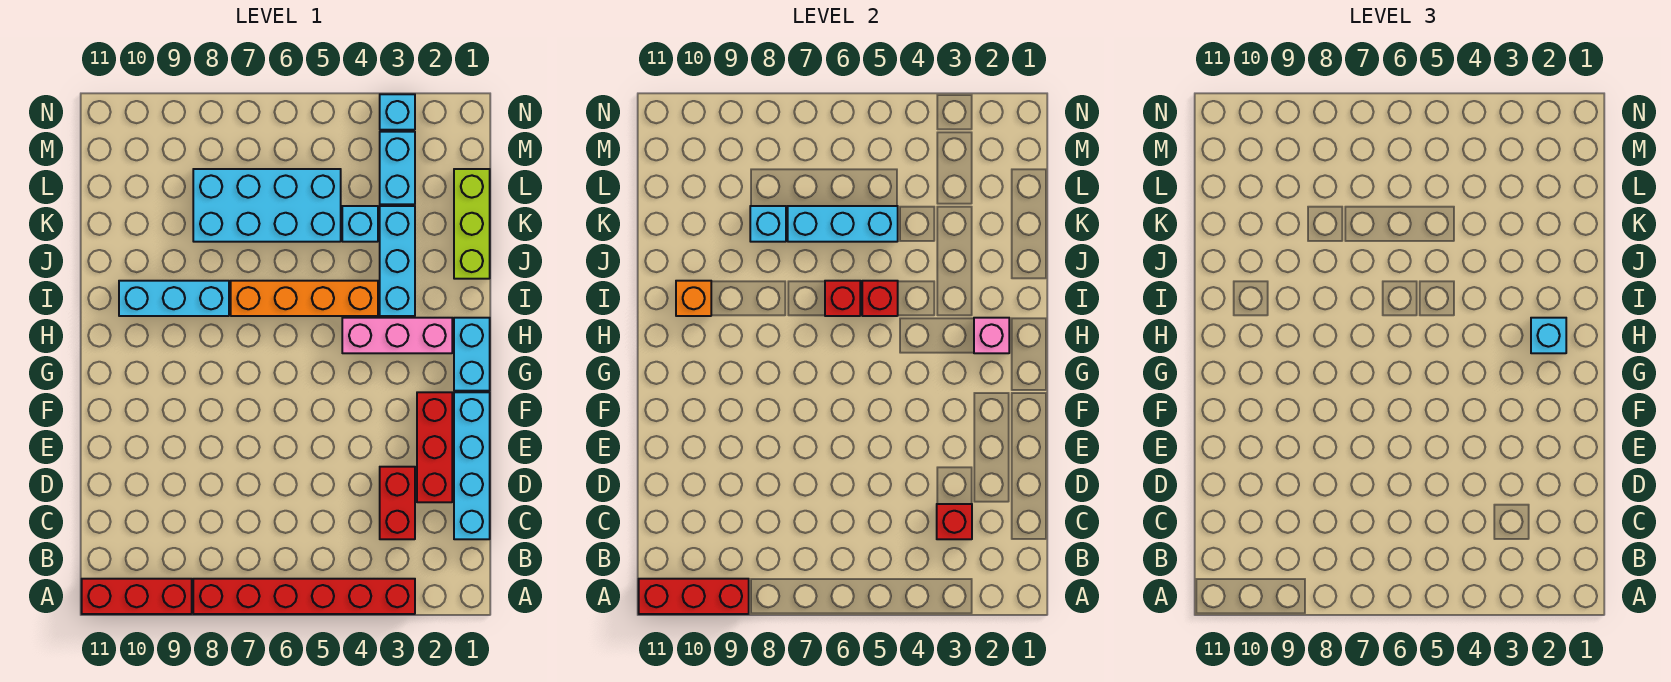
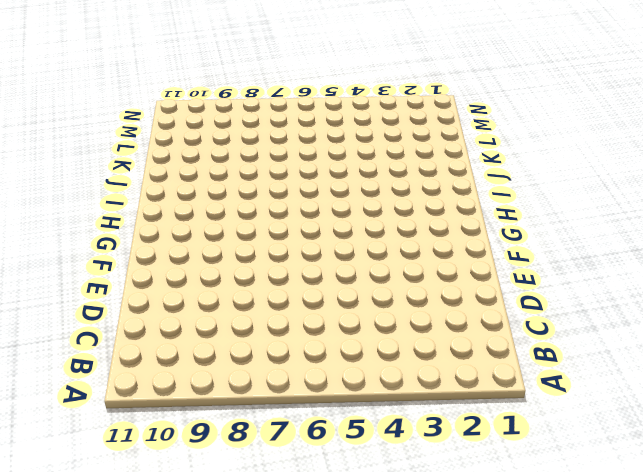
none -> red 1x6 brick [193,579,415,614]
none -> red 1x3 brick [82,579,192,614]
none -> cyan 1x4 brick [454,392,490,539]

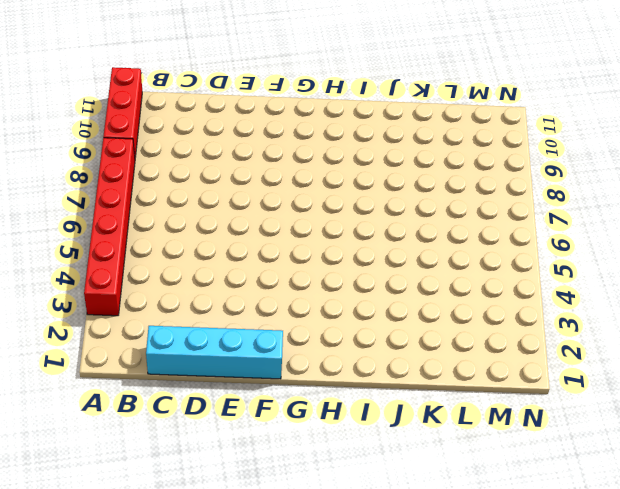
none -> red 1x2 brick [380,467,415,539]
none -> red 1x3 brick [417,392,452,502]
none -> cyan 1x2 brick [454,318,490,391]

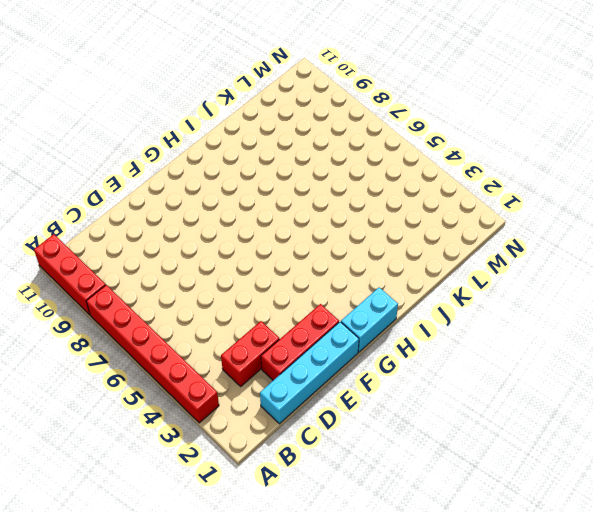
none -> pink 1x3 brick [342,318,452,353]
none -> cyan 1x3 brick [380,206,415,316]
none -> orange 1x4 brick [231,281,378,316]

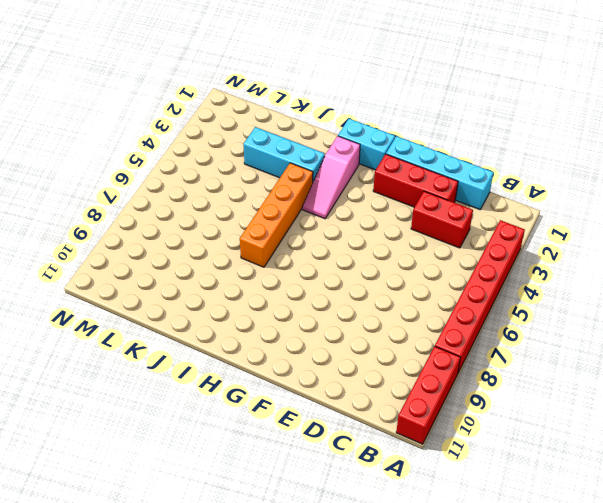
pink 1x3 slope [302,136,360,219] -> pink 1x3 brick [342,318,452,353]
none -> cyan 1x3 brick [119,281,229,316]
none -> lime 1x3 brick [454,169,490,279]
none -> cyan 1x1 brick [342,206,378,242]

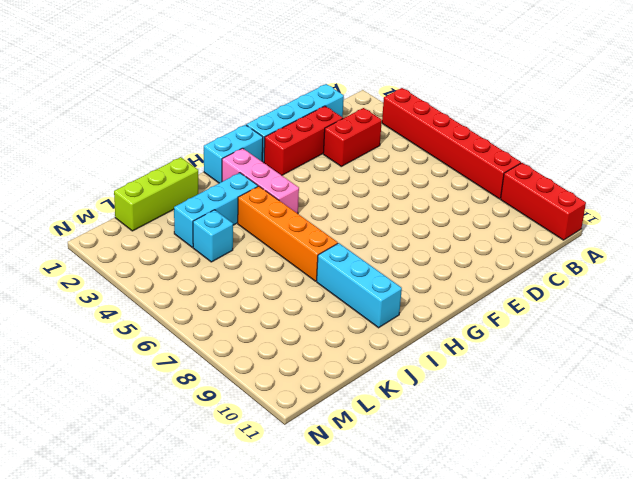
none -> cyan 2x4 brick [193,169,341,242]
none -> cyan 1x2 brick [380,132,415,204]
none -> cyan 1x1 brick [380,94,415,130]

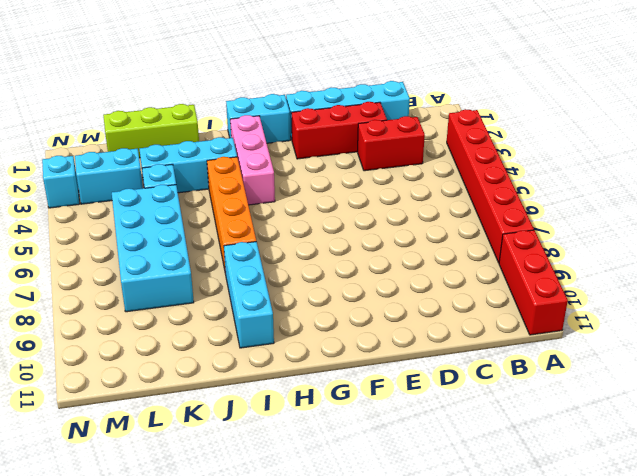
none -> red 1x3 brick [639,579,749,614]
none -> red 1x1 brick [937,504,972,539]
none -> pink 1x1 brick [974,318,1009,353]

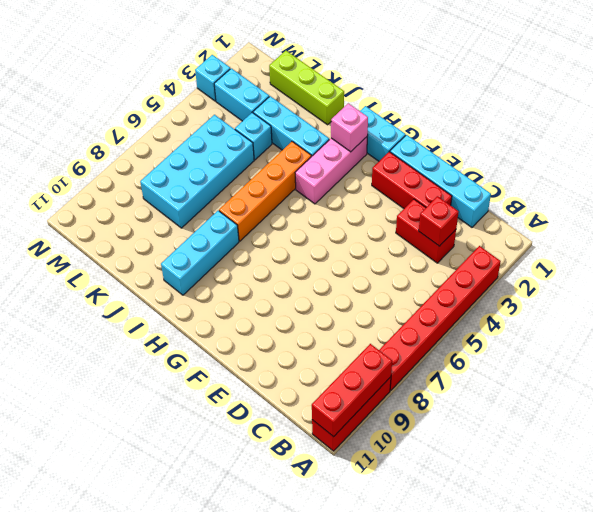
none -> red 1x1 brick [862,281,898,316]
none -> red 1x1 brick [825,281,860,316]
none -> orange 1x1 brick [676,281,711,316]

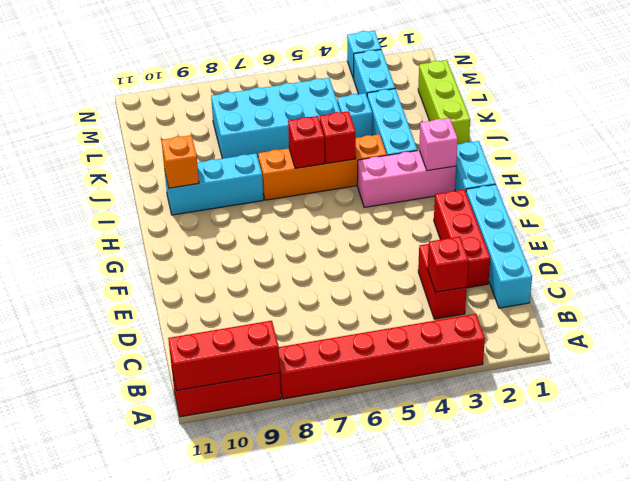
none -> cyan 1x3 brick [788,206,898,242]
none -> cyan 1x1 brick [750,206,786,242]
none -> cyan 1x1 brick [1531,318,1566,353]

